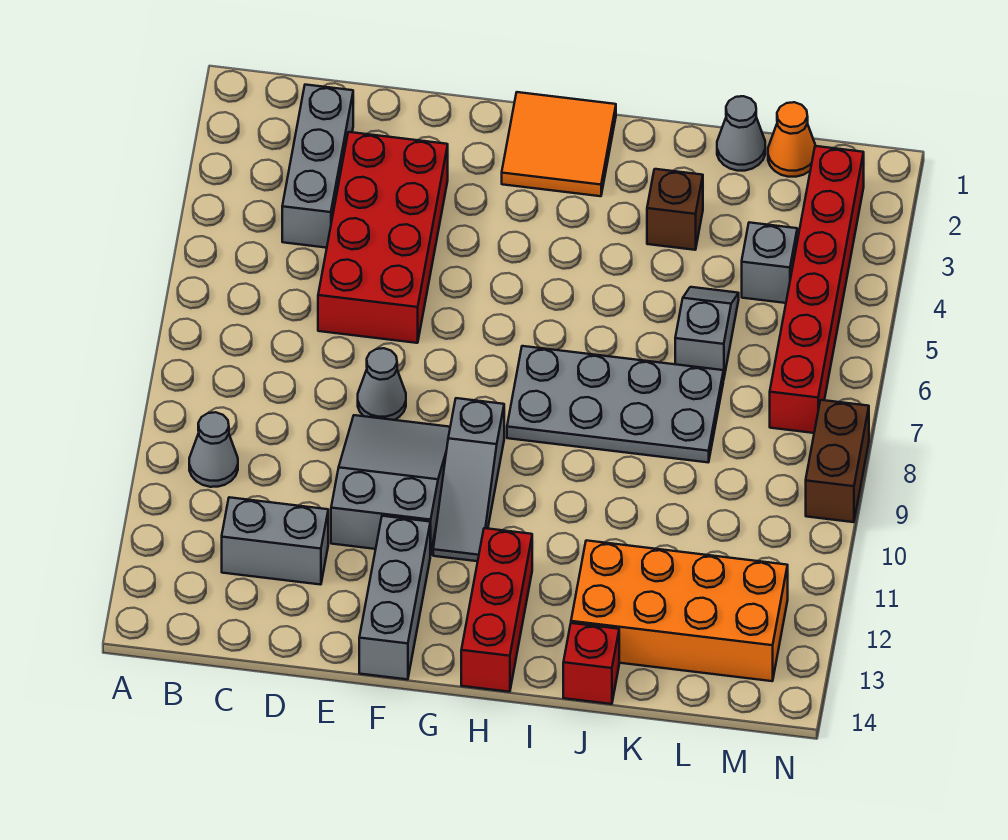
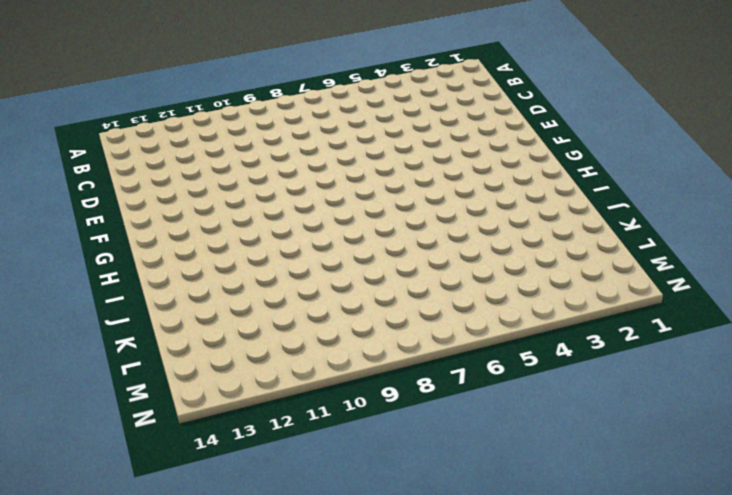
none -> grey 1x1 cone [189,412,238,487]
none -> grey 1x3 brick [282,85,353,248]
none -> grey 1x2 brick [222,497,328,585]

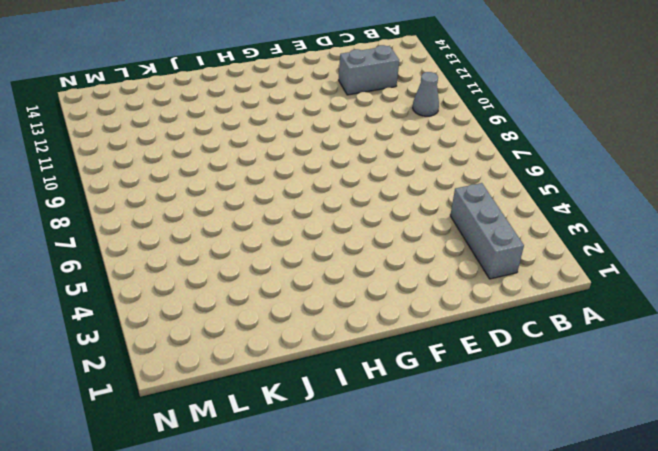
none -> red 2x4 brick [318,132,448,343]
none -> grey 1x1 cone [358,348,406,420]
none -> grey 2x3 slope [331,415,450,555]

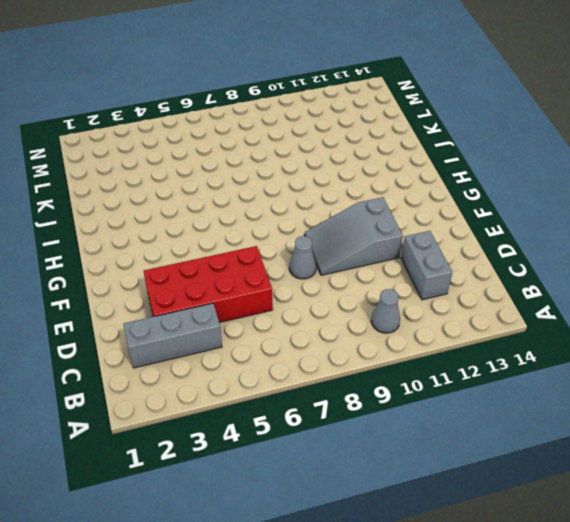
none -> grey 1x3 brick [359,516,430,679]
none -> orange 2x2 tile [502,92,616,196]
none -> grey 1x3 slope [433,398,504,561]

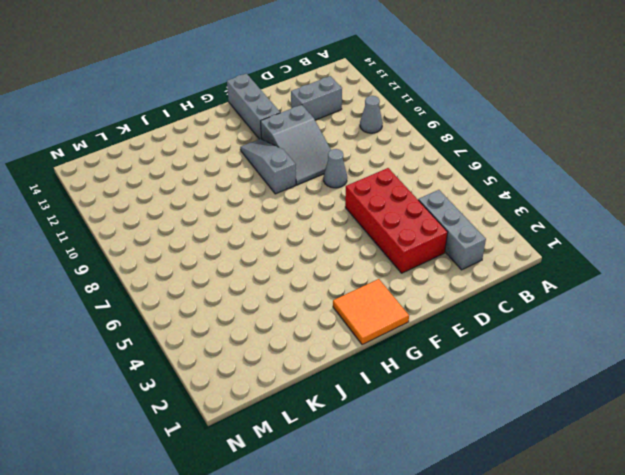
none -> grey 2x4 plate [507,346,723,462]
none -> red 1x3 brick [461,528,532,692]
none -> brown 1x1 brick [647,169,703,250]

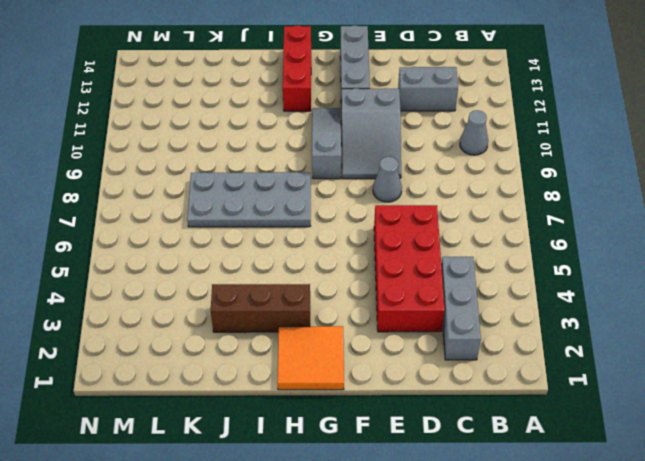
brown 1x3 brick [211,284,310,332] -> brown 1x1 brick [647,169,703,250]
none -> orange 2x4 brick [571,540,788,681]
none -> red 1x1 brick [563,623,619,704]
none -> grey 1x1 cone [717,96,765,171]

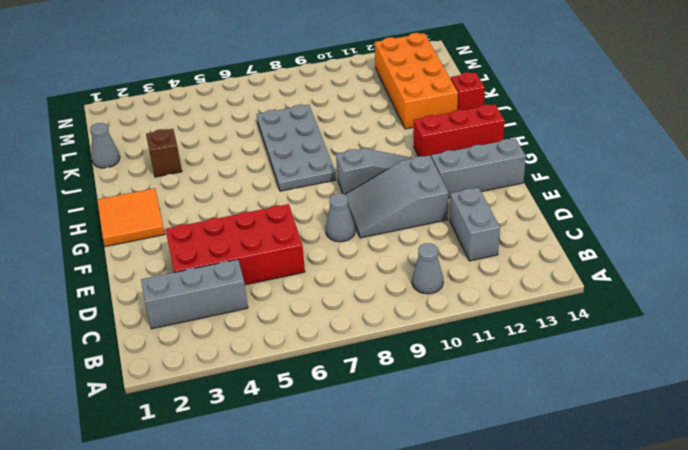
none -> grey 1x2 slope [675,287,739,380]
none -> orange 1x1 cone [768,102,816,177]
none -> grey 1x1 brick [742,222,797,303]

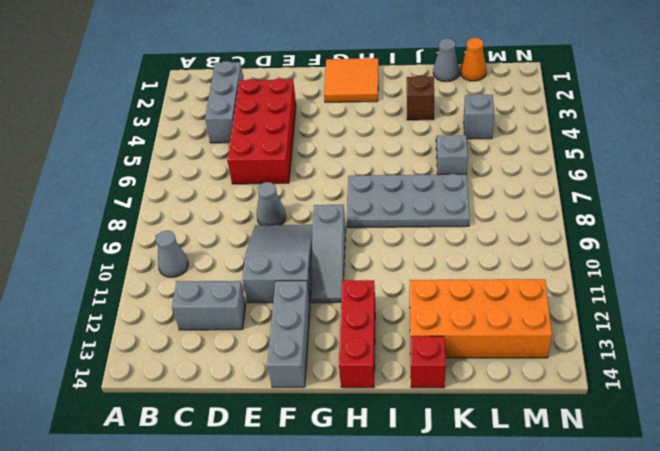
none -> red 1x6 brick [770,146,864,433]
none -> brown 1x2 brick [806,400,869,522]

